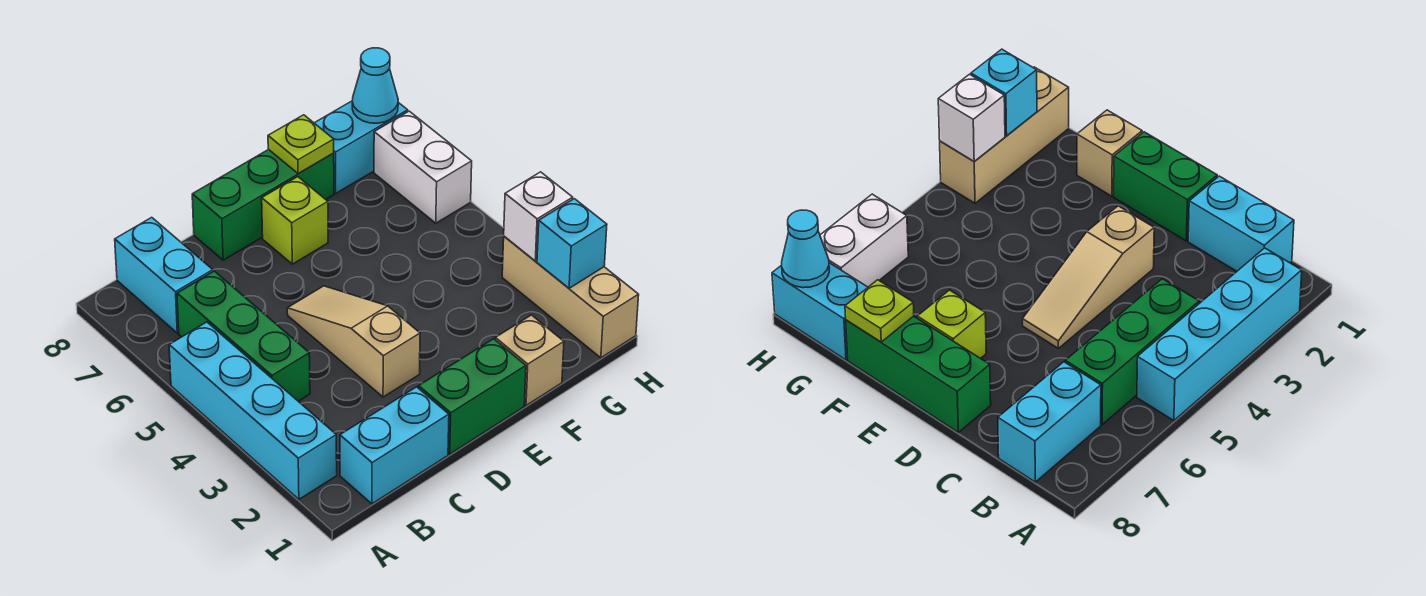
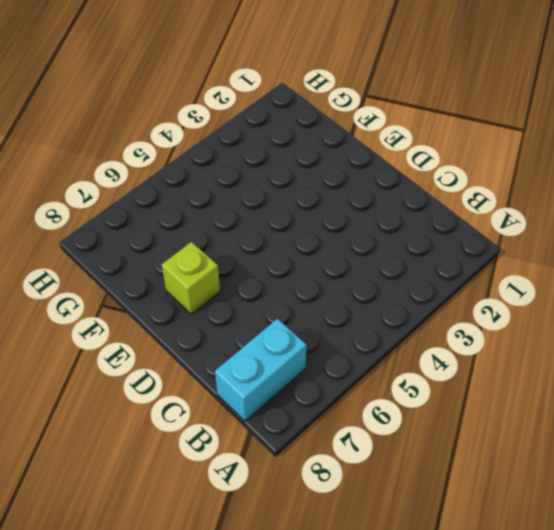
none -> cyan 1x4 brick [169,322,337,499]
none -> cyan 1x2 brick [340,387,449,504]
none -> green 1x3 brick [177,271,310,401]

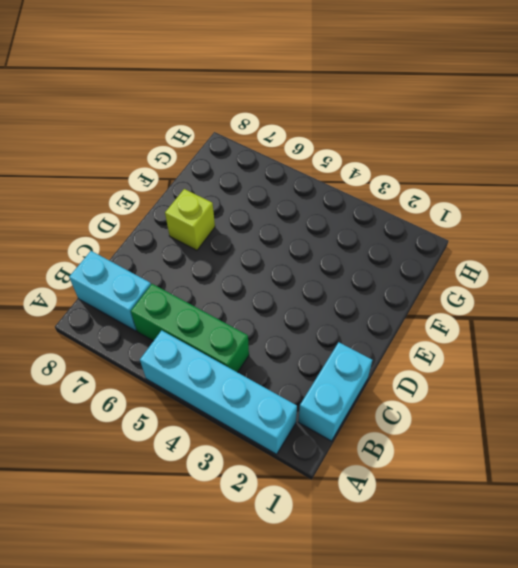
none -> green 1x2 brick [418,339,526,454]
none -> tan 1x3 slope [287,286,420,397]
none -> green 1x3 brick [192,149,334,260]

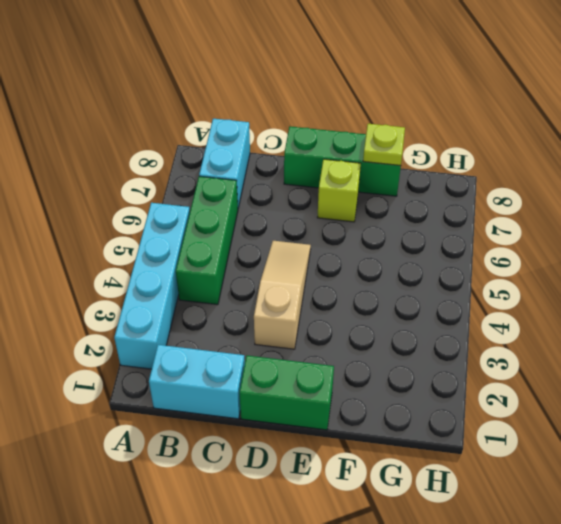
none -> tan 1x1 brick [495,315,564,405]
none -> cyan 1x2 brick [315,101,408,193]
none -> tan 1x3 brick [502,236,639,358]

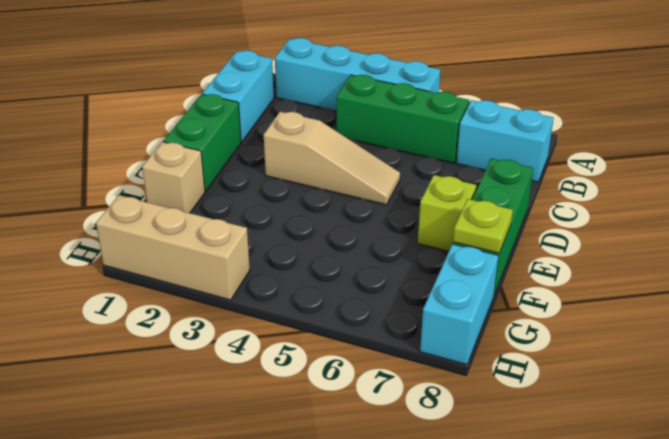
none -> white 1x2 brick [374,111,472,223]
none -> cyan 1x1 brick [537,199,607,288]
none -> white 1x1 brick [504,172,573,261]

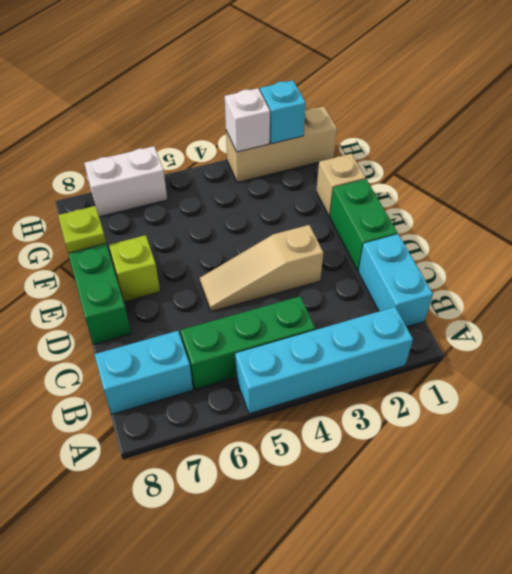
none -> cyan 1x2 brick [315,101,408,193]
none -> cyan 1x1 cone [352,48,398,123]

